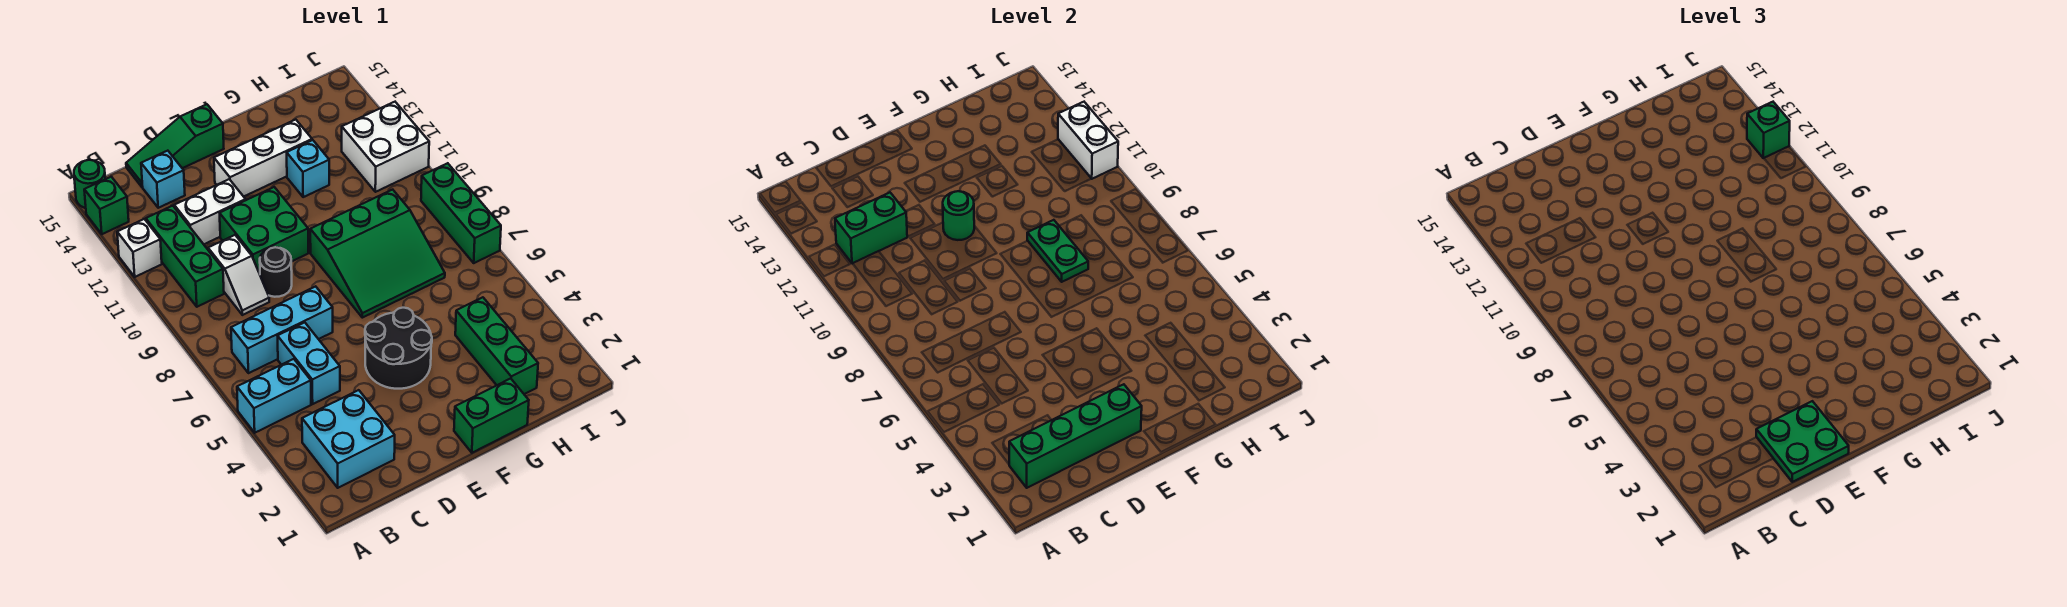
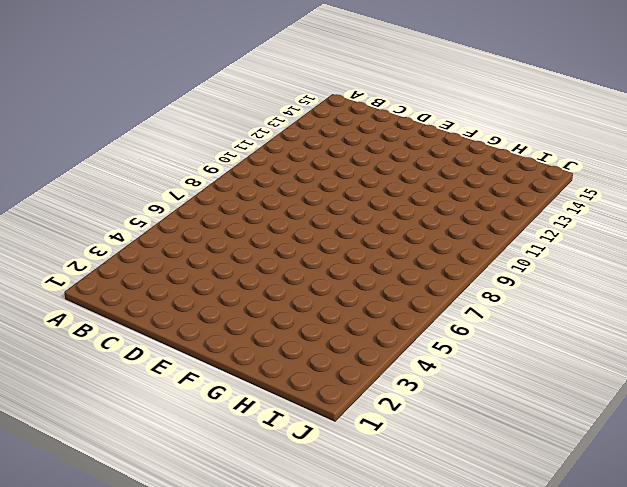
none -> cyan 1x2 brick [237,359,311,433]
none -> white 1x1 brick [117,219,162,277]
none -> green 1x1 brick [84,177,129,234]

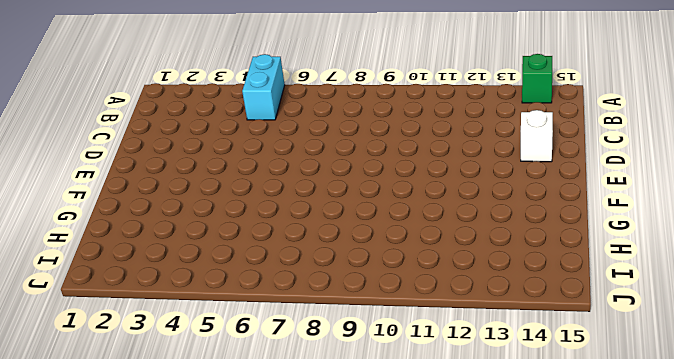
white 1x1 brick [521,110,553,162] -> white 1x1 brick moved to [117,219,162,277]
none -> green 1x1 round brick [74,160,105,208]
none -> cyan 2x2 brick [302,390,395,488]
none -> cyan 1x3 brick [231,286,333,373]

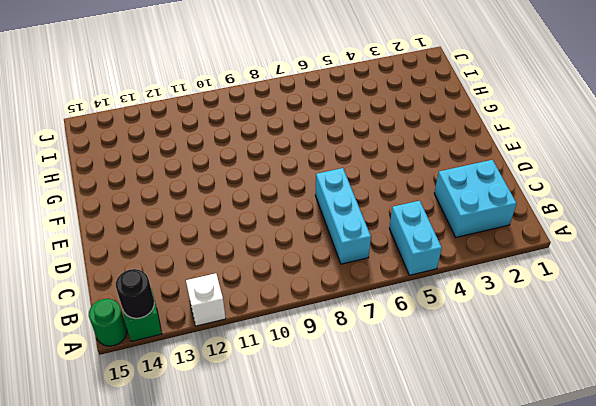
black 1x1 round brick [116,269,154,318] -> black 1x1 round brick moved to [260,247,292,297]
none -> green 1x3 brick [146,206,224,307]
none -> cyan 1x2 brick [278,322,340,404]
none -> white 1x2 slope [208,235,269,315]

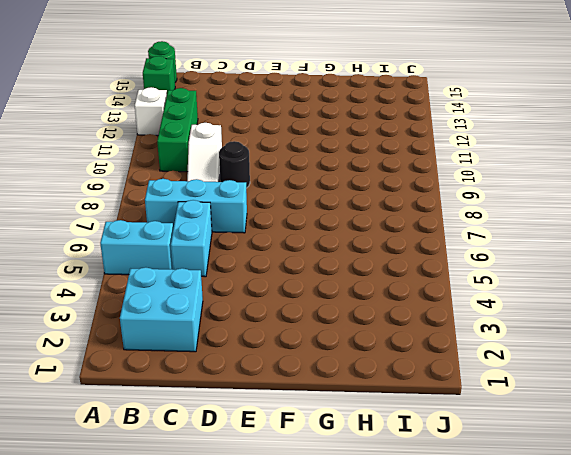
none -> white 1x2 brick [174,179,246,244]
none -> cyan 1x1 brick [141,151,185,208]
none -> green 1x3 slope [126,104,224,187]

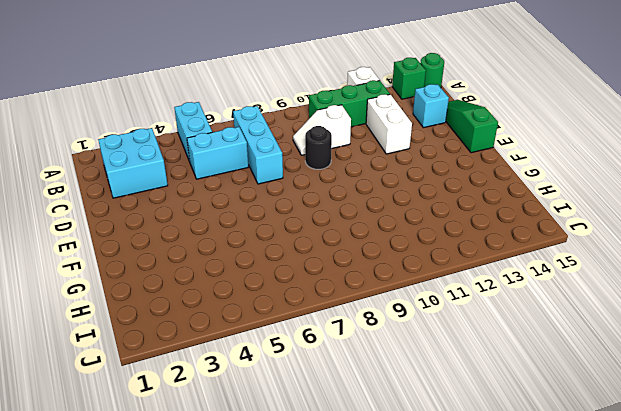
none -> green 2x2 brick [220,187,308,274]
none -> black 2x2 round brick [365,308,432,389]
none -> white 1x3 brick [214,120,312,197]

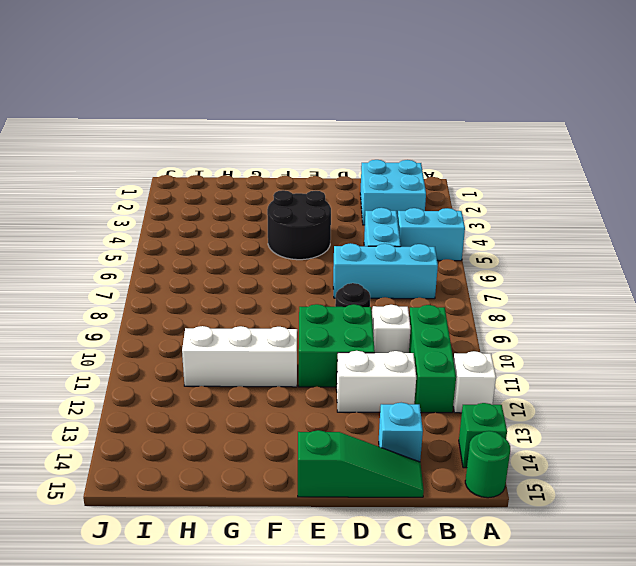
white 1x3 brick [182,326,297,387] -> white 1x3 brick moved to [214,120,312,197]
none -> green 1x2 brick [454,378,529,453]
none -> green 3x3 slope [310,190,445,318]
none -> cyan 1x1 brick [287,140,329,197]

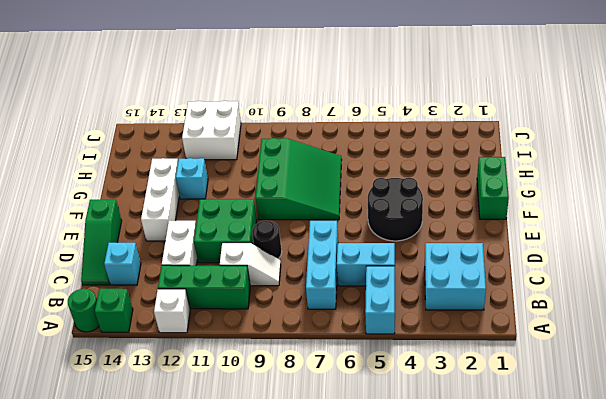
none -> green 1x3 brick [455,297,538,394]
none -> green 1x3 brick [421,163,501,263]
none -> green 1x4 brick [1009,384,1142,488]

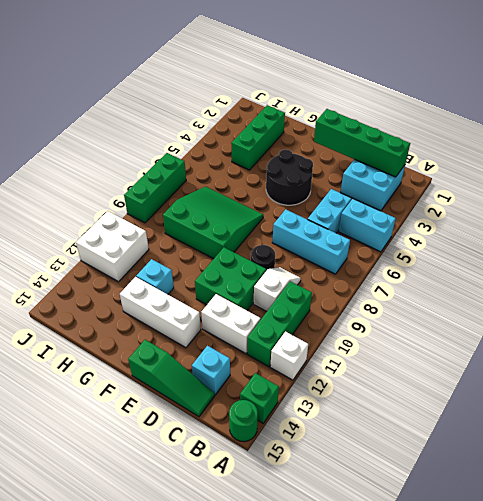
none -> green 1x2 brick [454,378,529,453]
none -> green 1x2 brick [835,193,907,264]
none -> green 1x1 round brick [943,191,974,240]

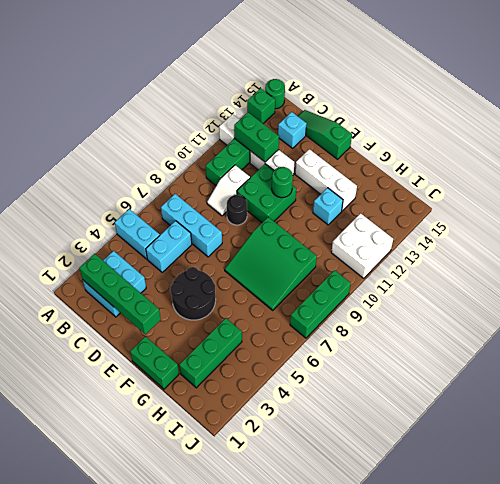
none -> green 1x2 plate [1027,220,1088,282]
none -> white 1x2 brick [1058,102,1118,179]
none -> green 2x2 plate [1756,401,1849,482]

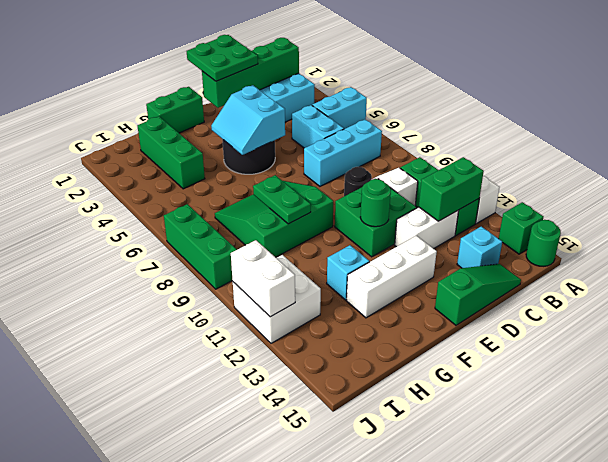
cyan 2x2 slope [211,85,285,155] -> none
none -> green 1x1 brick [1747,102,1790,158]

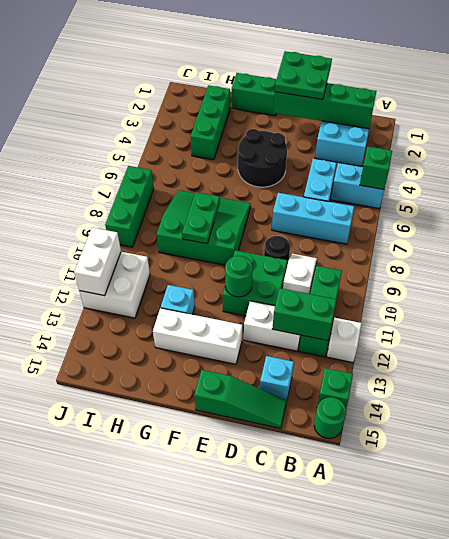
green 1x1 brick [360,146,392,189] -> green 1x1 brick moved to [1747,102,1790,158]

